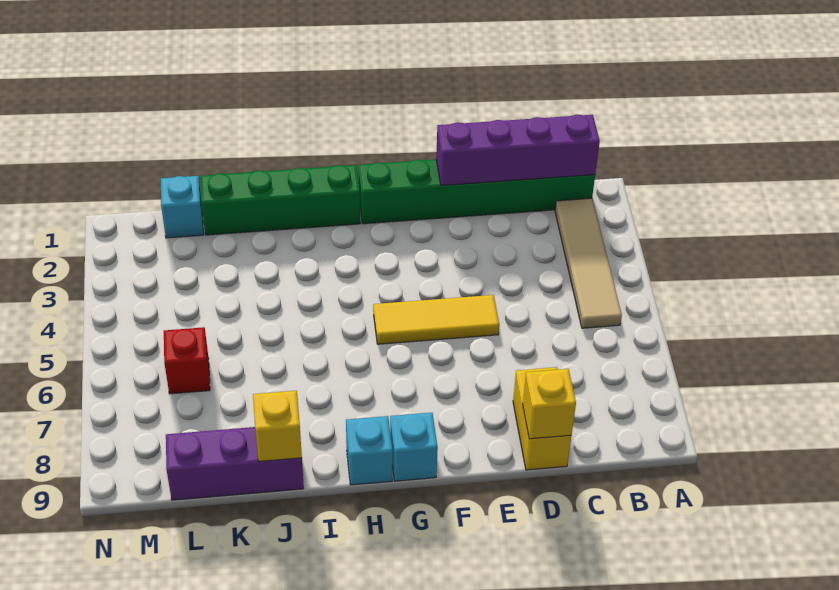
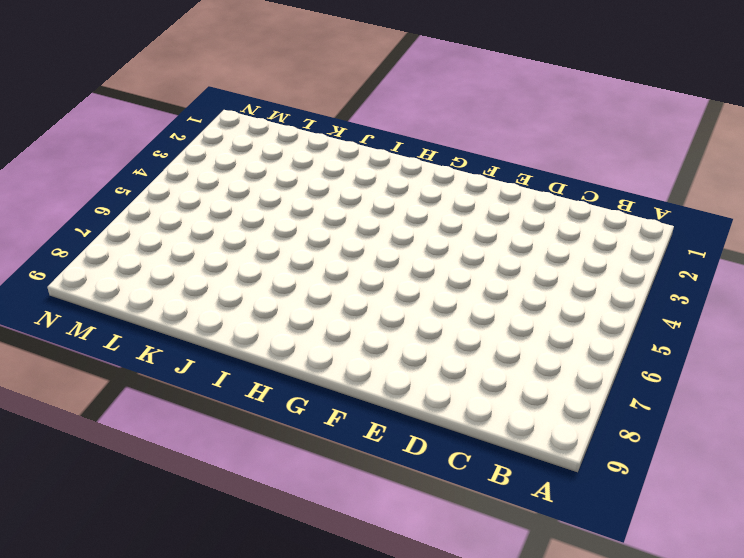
none -> green 1x6 brick [358,159,595,224]
none -> tan 1x4 tile [555,198,622,328]
none -> yellow 1x2 brick [513,367,571,470]

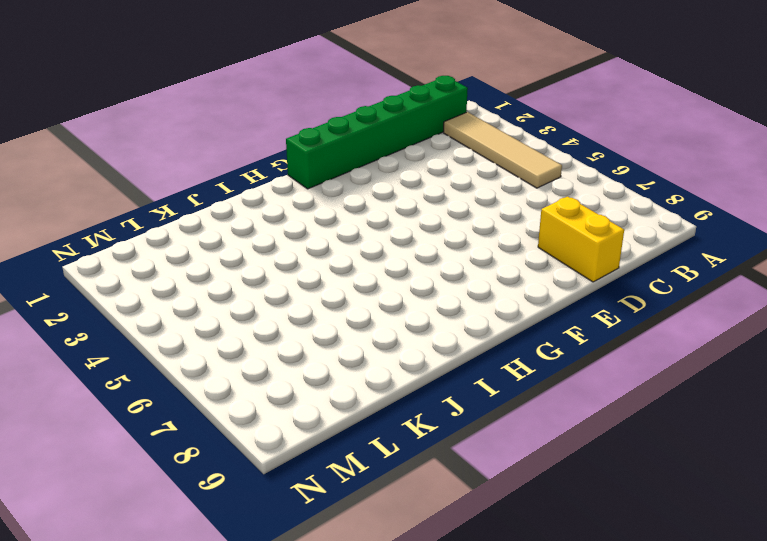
none -> yellow 1x3 tile [373,295,499,344]
none -> cyan 1x1 brick [390,413,438,481]
none -> green 1x4 brick [200,165,360,235]

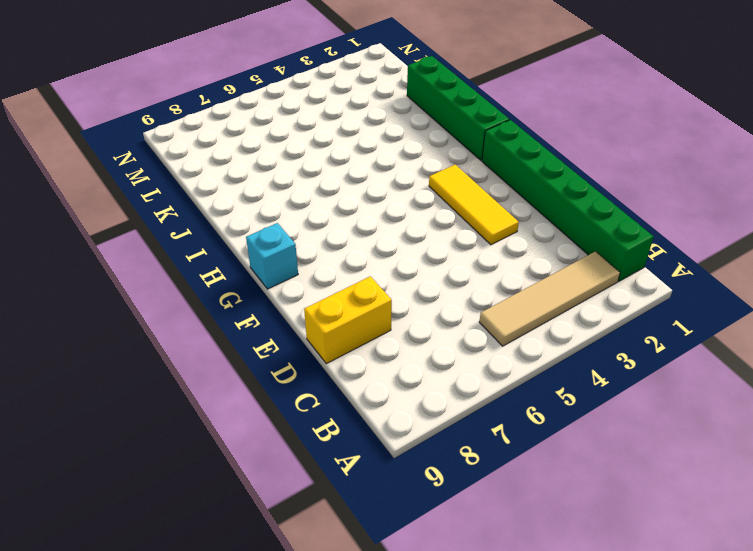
yellow 1x3 tile [429,165,519,245] -> yellow 1x3 tile moved to [373,295,499,344]
none -> cyan 1x1 brick [346,416,393,485]
none -> purple 1x3 brick [166,427,304,500]
none -> cyan 1x1 brick [161,176,203,238]

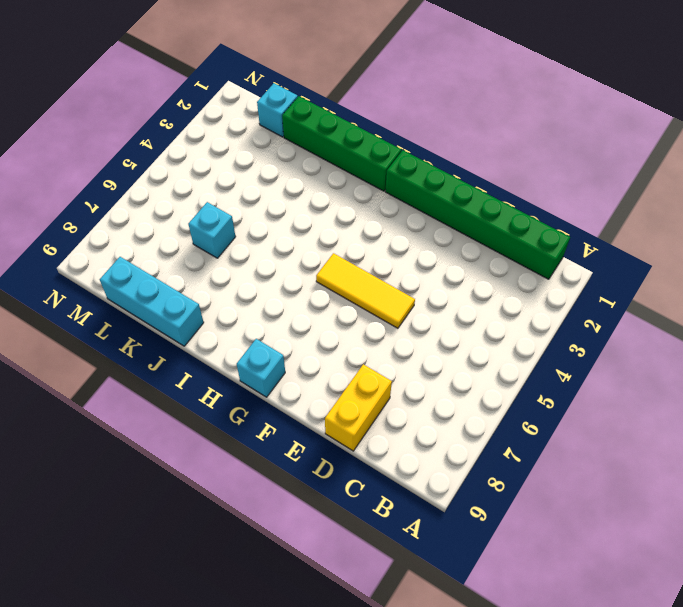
cyan 1x3 brick [100,257,204,346] -> purple 1x3 brick [166,427,304,500]
cyan 1x1 brick [188,202,236,258] -> cyan 1x1 brick moved to [346,416,393,485]
none -> tan 1x4 tile [555,198,622,328]
none -> red 1x1 brick [164,327,210,394]
none -> purple 1x4 brick [436,114,600,185]

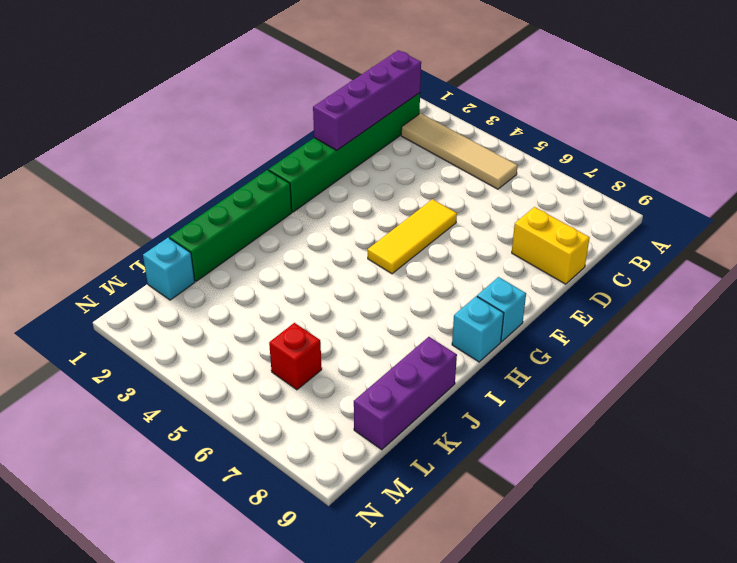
none -> yellow 1x1 brick [523,369,576,439]
none -> yellow 1x1 brick [253,391,302,461]

